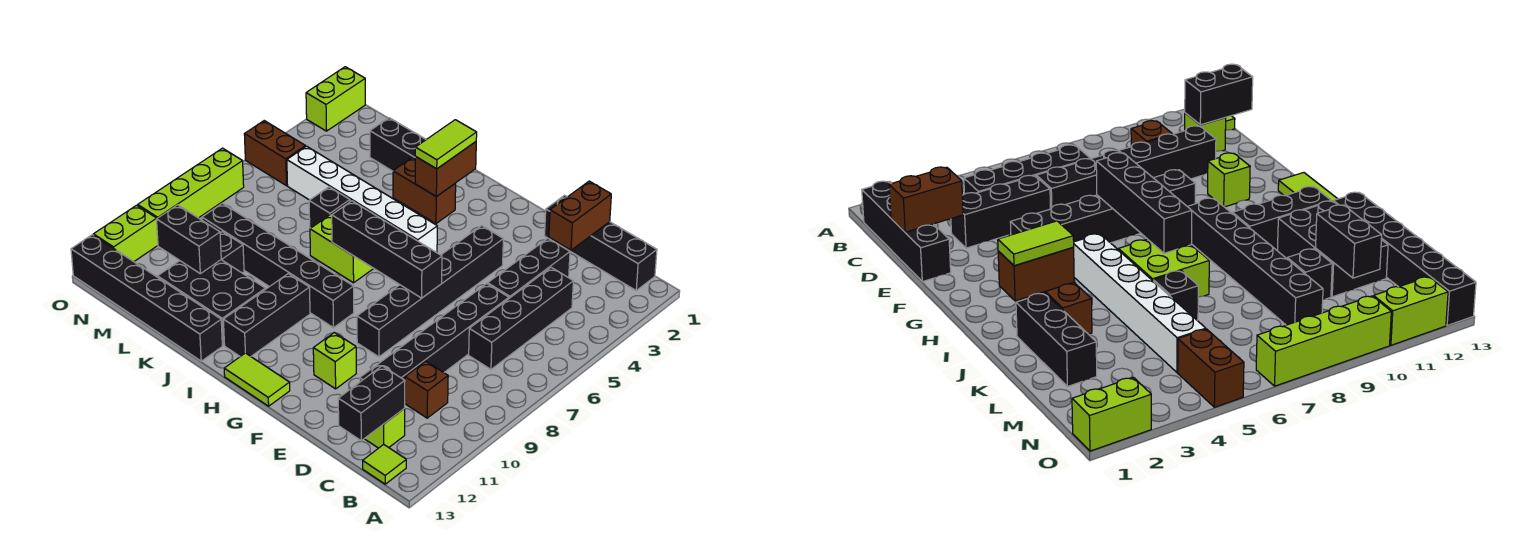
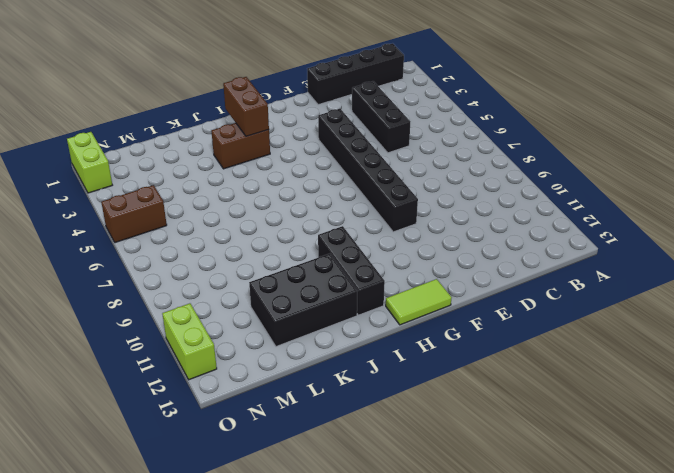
none -> lime 1x1 tile [363,444,406,484]
none -> black 1x4 brick [469,268,573,369]
none -> brown 1x1 brick [405,361,448,418]
none -> lime 1x1 brick [365,409,405,448]

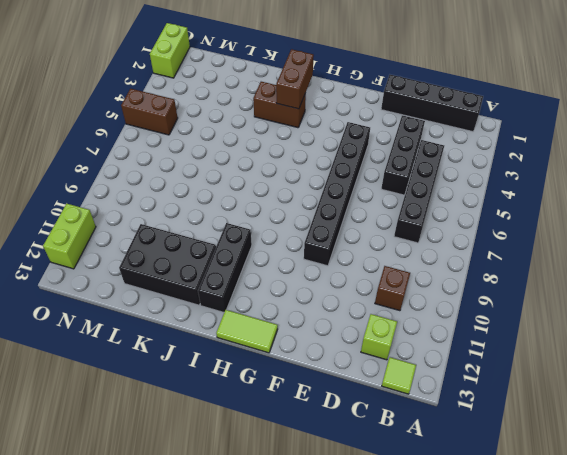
none -> black 1x6 brick [360,284,509,382]
none -> lime 1x1 brick [313,333,356,389]
none -> white 1x6 brick [287,146,437,253]
none -> black 1x6 brick [202,203,354,328]

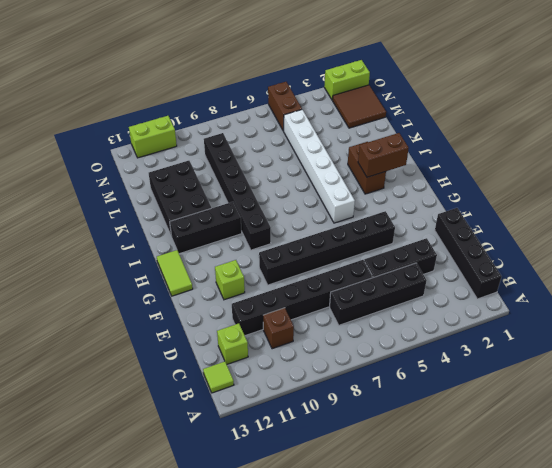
brown 2x2 tile [333,85,386,128] -> none
none -> lime 2x2 brick [310,201,374,283]
none -> black 1x3 brick [370,118,426,171]
none -> black 1x6 brick [71,235,222,361]
none -> black 1x1 brick [309,187,350,228]

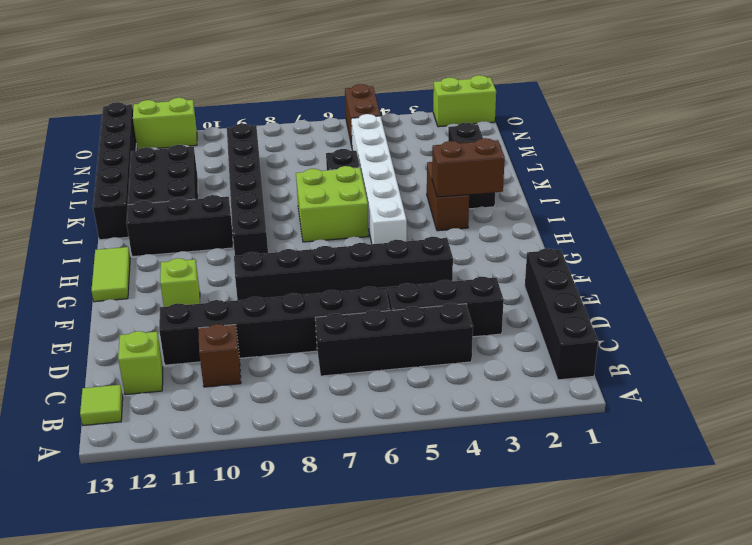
none -> black 1x1 brick [220,232,244,273]
none -> lime 1x4 brick [138,148,244,218]
none -> black 1x2 brick [338,366,405,441]
none -> brown 1x2 brick [549,181,611,250]

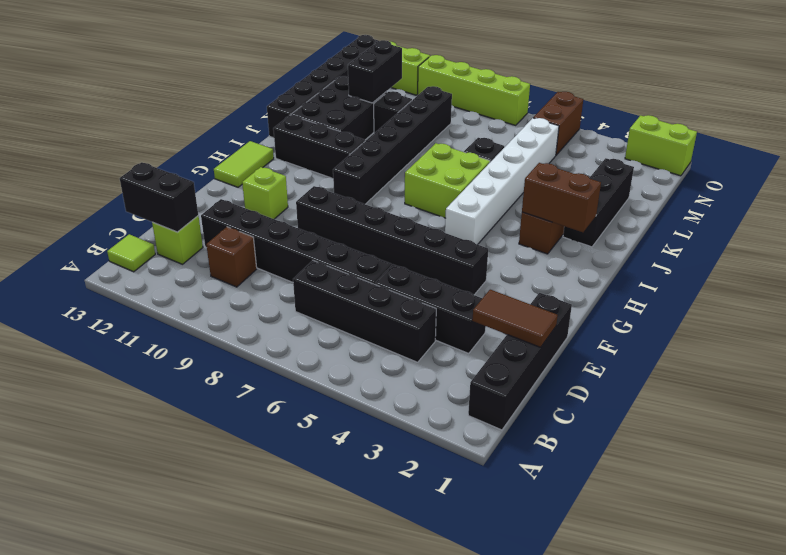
brown 1x2 tile [472,290,558,347] -> brown 1x2 brick [549,181,611,250]
none -> black 1x4 brick [332,201,442,298]
none -> lime 1x2 tile [415,120,477,169]

